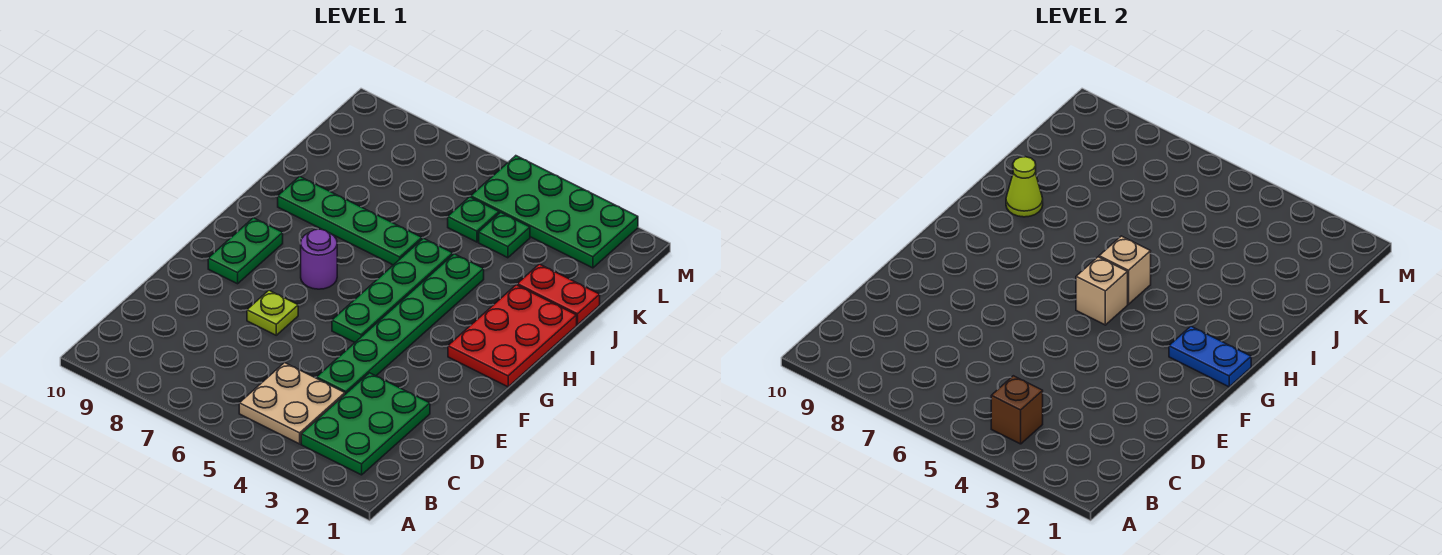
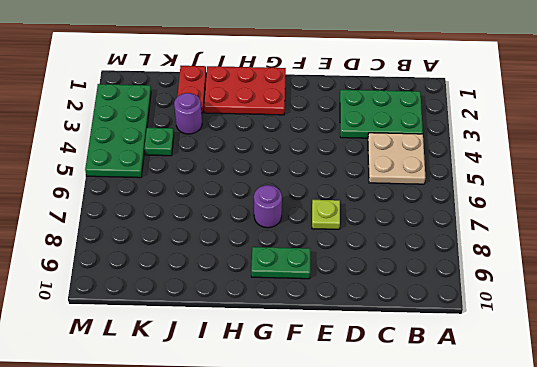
purple 1x1 round brick [174,93,202,134] -> none
none -> green 1x6 plate [317,254,484,394]
none -> green 1x4 plate [332,238,453,342]
none -> green 1x4 plate [278,176,422,265]

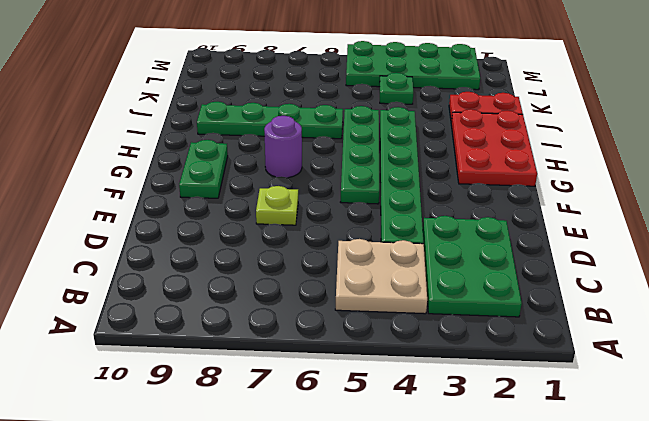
none -> green 1x1 plate [448,197,499,242]
none -> brown 1x1 brick [991,376,1043,444]
none -> blue 1x2 plate [1169,326,1251,387]

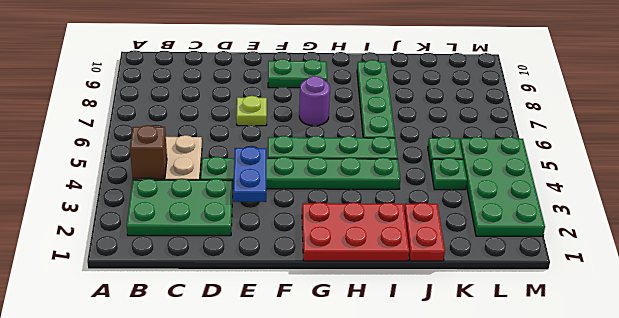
blue 1x2 plate [233,147,266,202] -> blue 1x2 plate moved to [1169,326,1251,387]
none -> tan 1x1 brick [1076,257,1128,325]
none -> tan 1x1 brick [1099,236,1151,304]
none -> lime 1x1 cone [1006,157,1043,217]

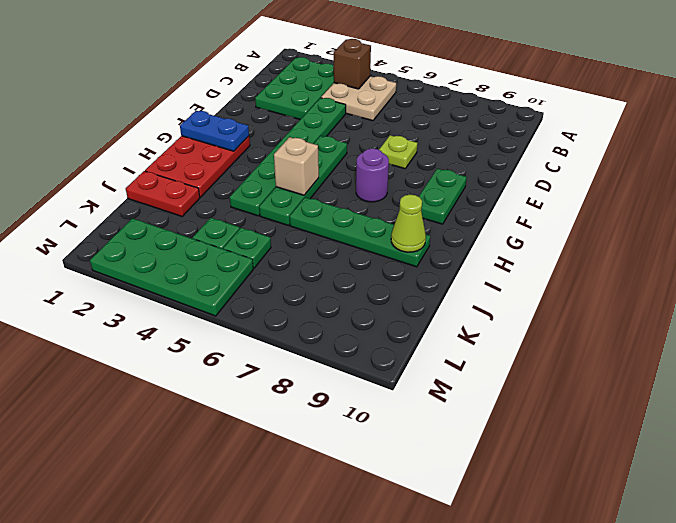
none -> tan 1x1 brick [1076,257,1128,325]

